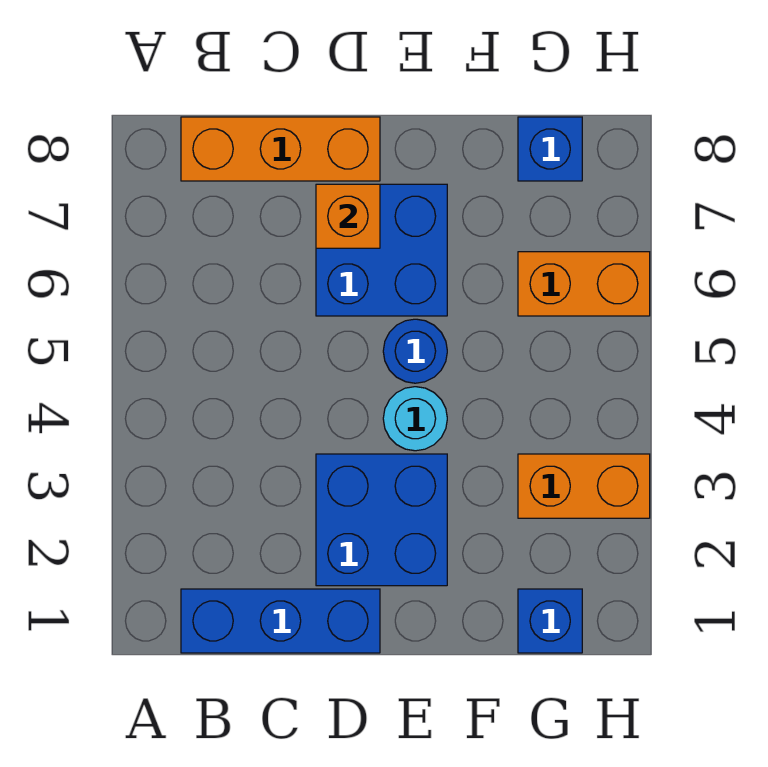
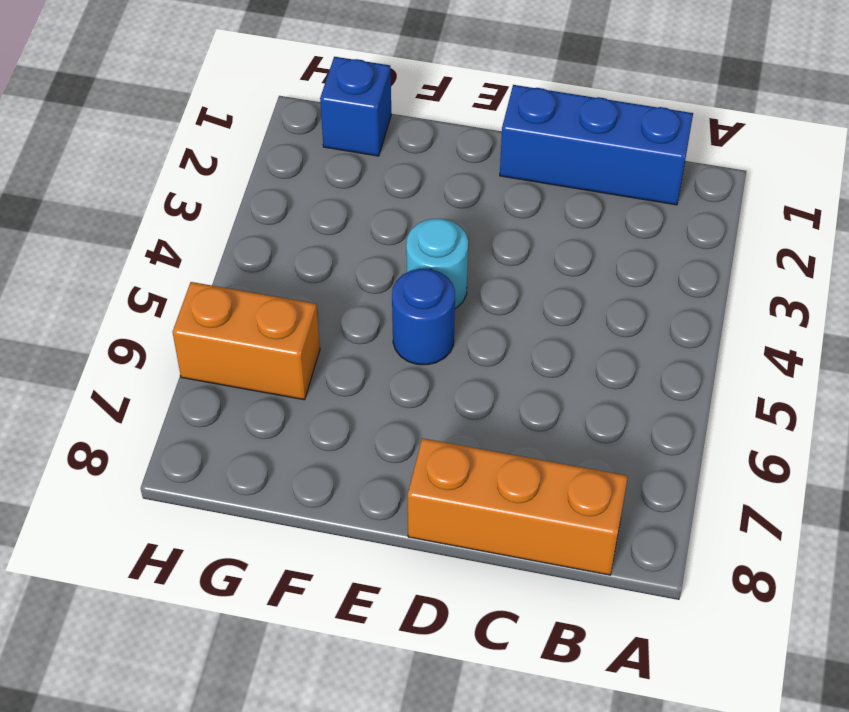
none -> blue 2x2 brick [316,454,447,586]
none -> blue 2x2 brick [316,184,447,316]

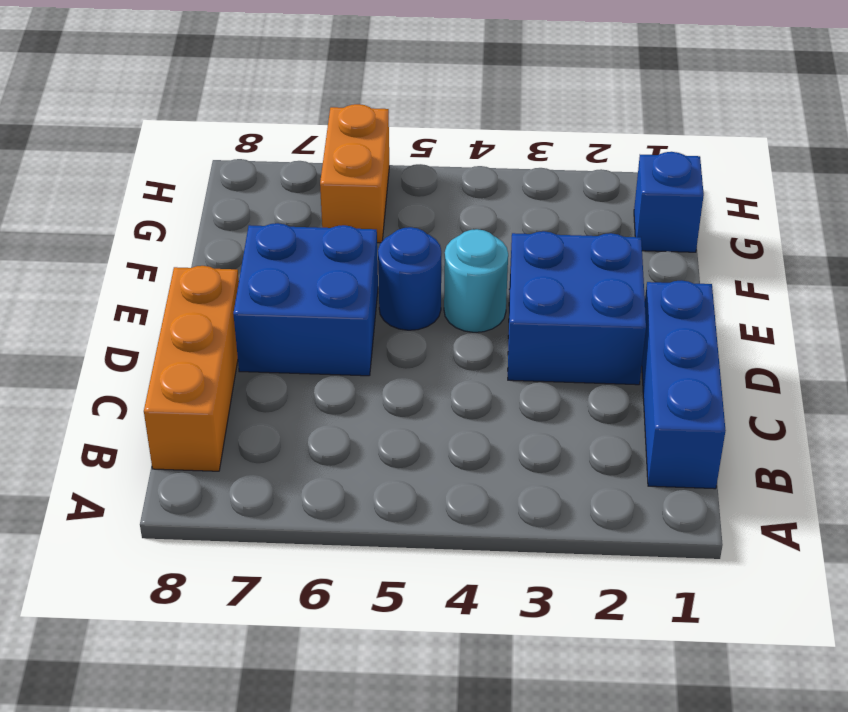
none -> orange 1x2 brick [518,454,650,518]
none -> blue 1x1 brick [518,117,582,181]

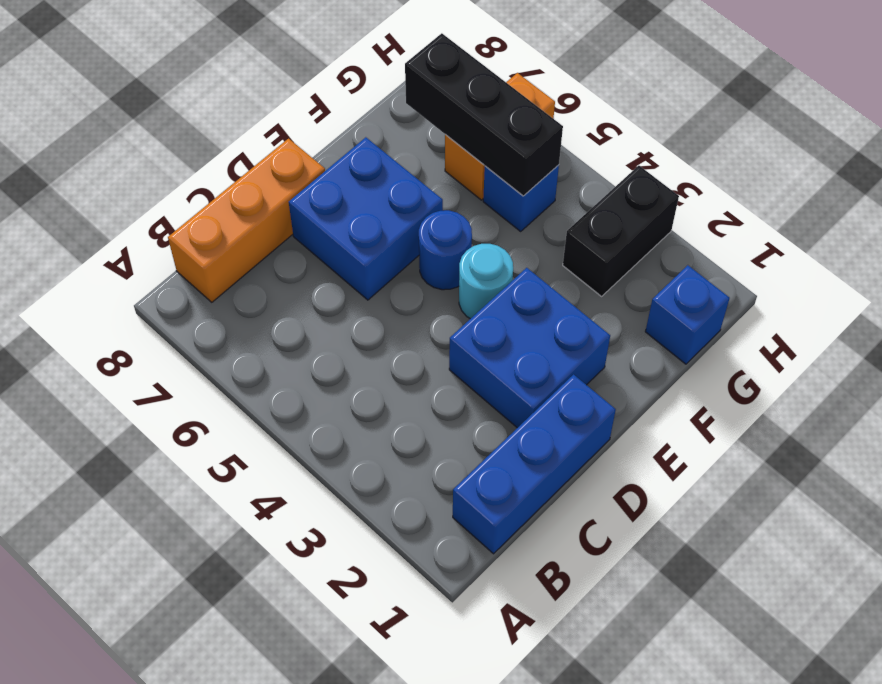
black 1x2 brick [563,166,679,296] -> orange 1x2 brick [518,454,650,518]
blue 1x1 brick [483,165,559,231] -> blue 1x1 brick moved to [518,117,582,181]
black 1x3 brick [405,33,563,196] -> none
none -> orange 1x1 brick [316,184,380,248]

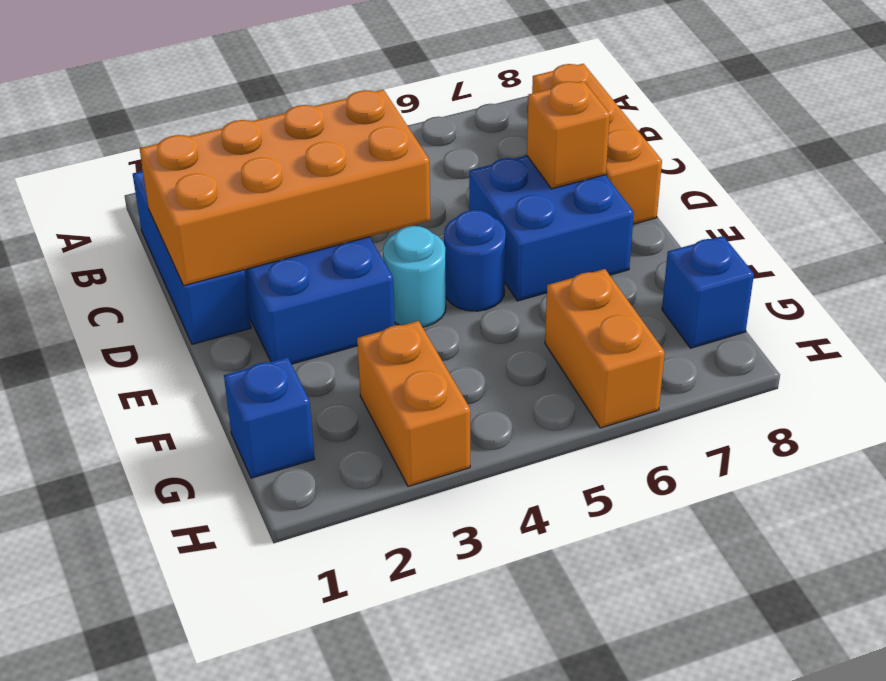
orange 2x4 brick [139,90,431,286] -> none

